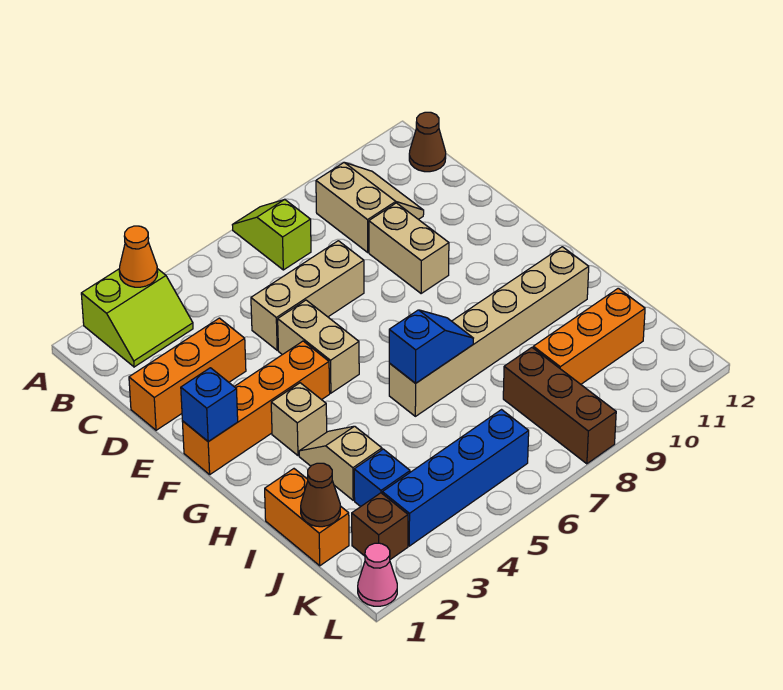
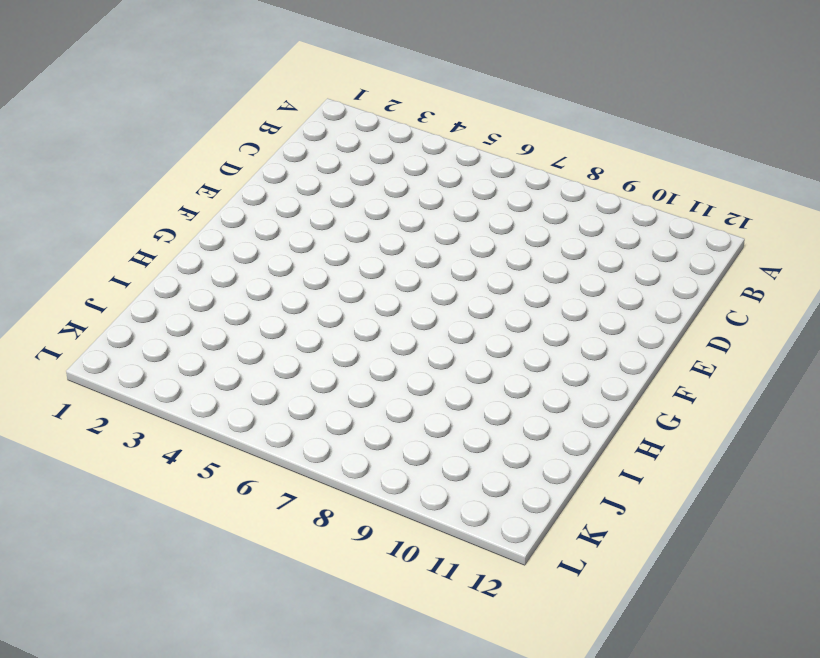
none -> lime 2x2 slope [81,269,193,367]
none -> lime 1x2 slope [233,199,311,270]
none -> tan 2x2 slope [316,163,424,252]

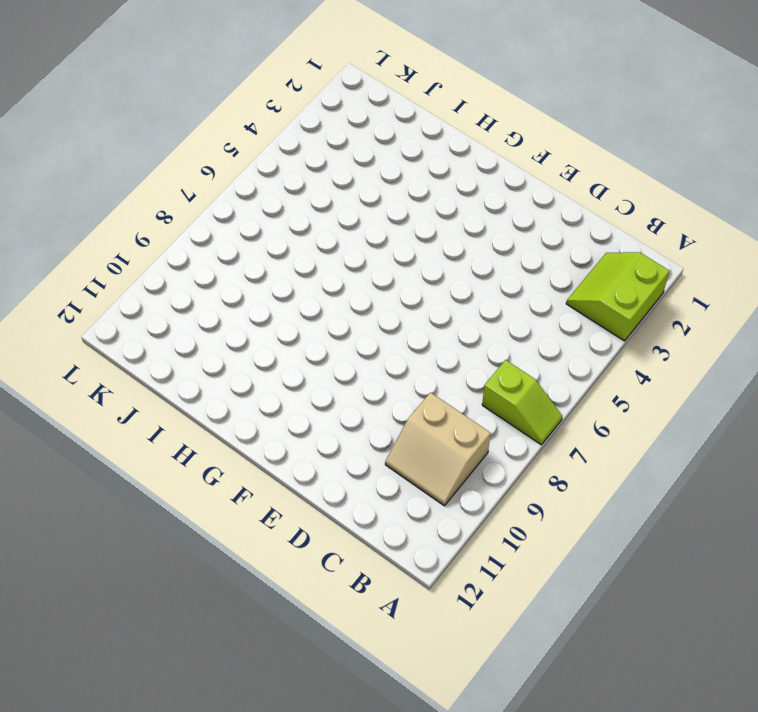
none -> brown 1x1 cone [409,112,446,172]
none -> orange 1x3 brick [129,318,246,430]
none -> tan 1x3 brick [251,241,364,350]

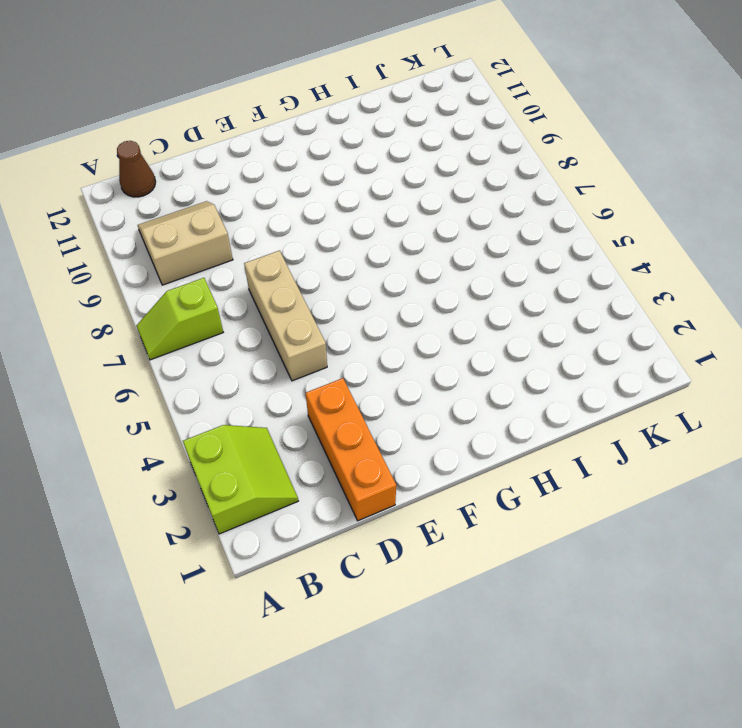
none -> tan 1x2 brick [369,203,449,293]
none -> tan 1x2 brick [278,300,359,393]
none -> orange 1x4 brick [182,341,330,474]

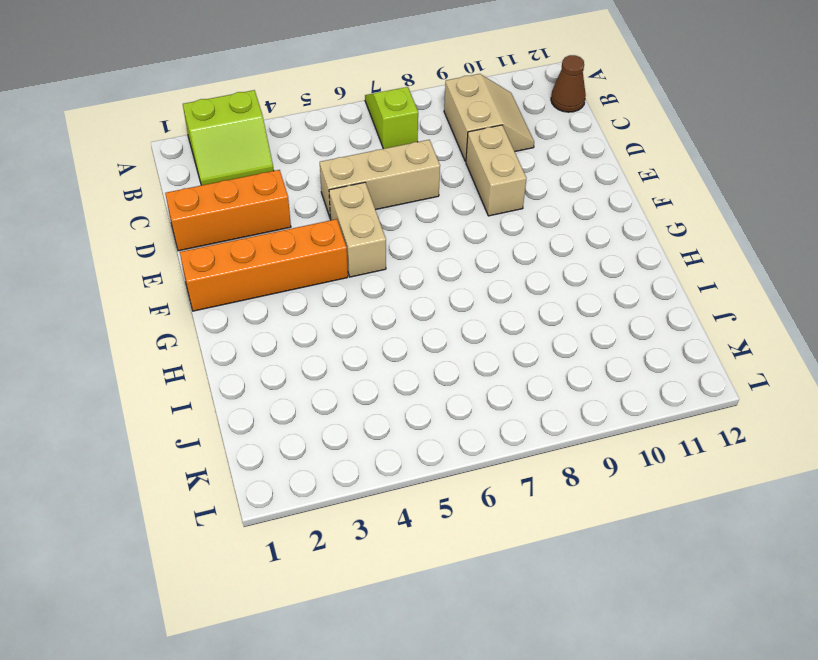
none -> tan 1x1 brick [271,383,327,456]
none -> tan 1x2 slope [299,426,382,500]
none -> tan 1x6 brick [389,247,589,416]

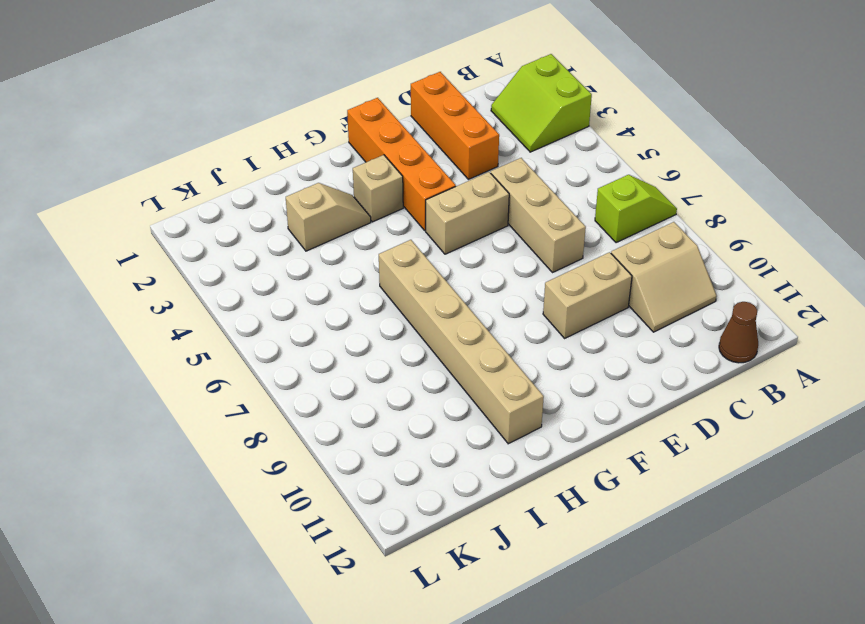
none -> orange 1x2 brick [265,469,349,566]
none -> blue 1x1 brick [354,449,410,507]
none -> brown 1x3 brick [503,348,616,464]

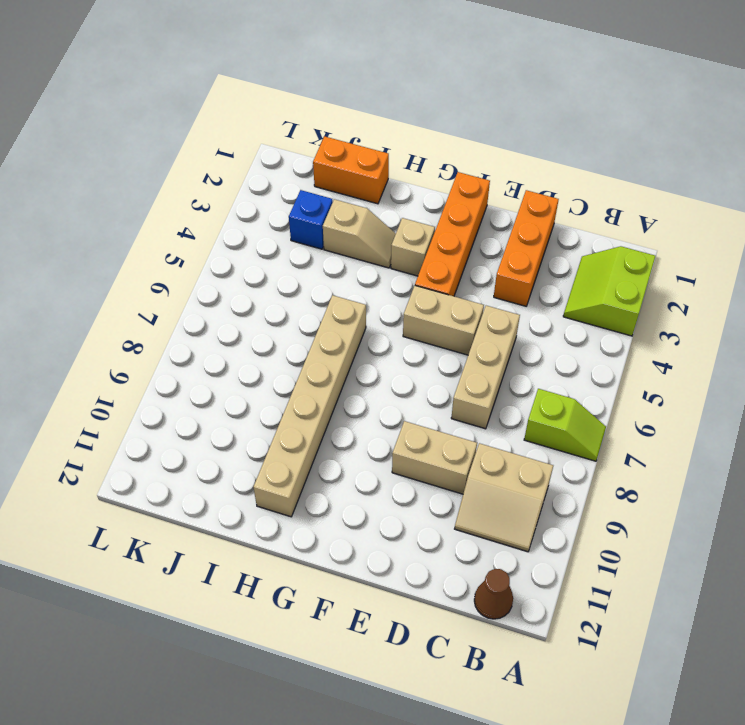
none -> brown 1x3 brick [503,348,616,464]
none -> orange 1x3 brick [533,288,645,384]
none -> brown 1x1 brick [352,493,408,560]

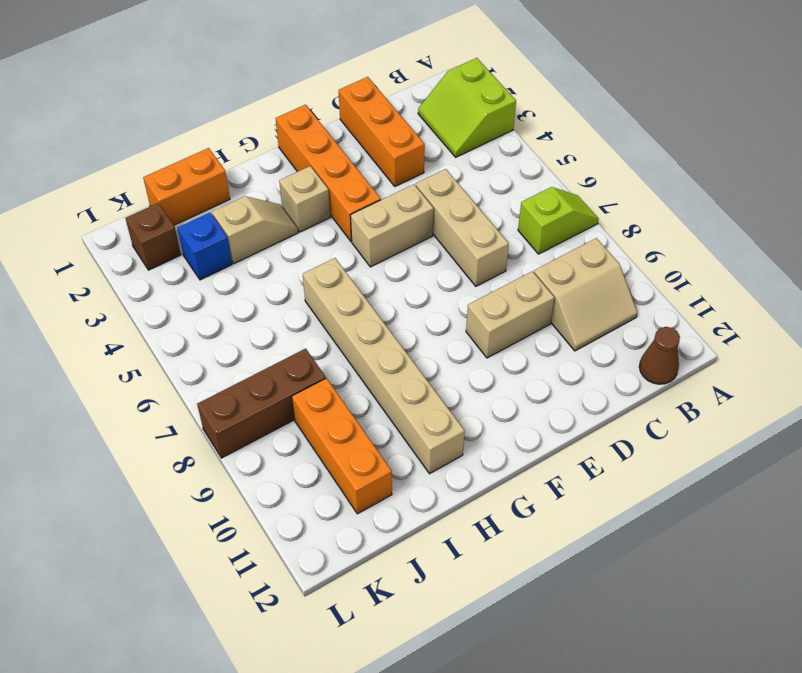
none -> blue 1x4 brick [382,410,529,546]
none -> pink 1x1 cone [358,543,397,606]
none -> orange 1x1 cone [119,226,158,287]

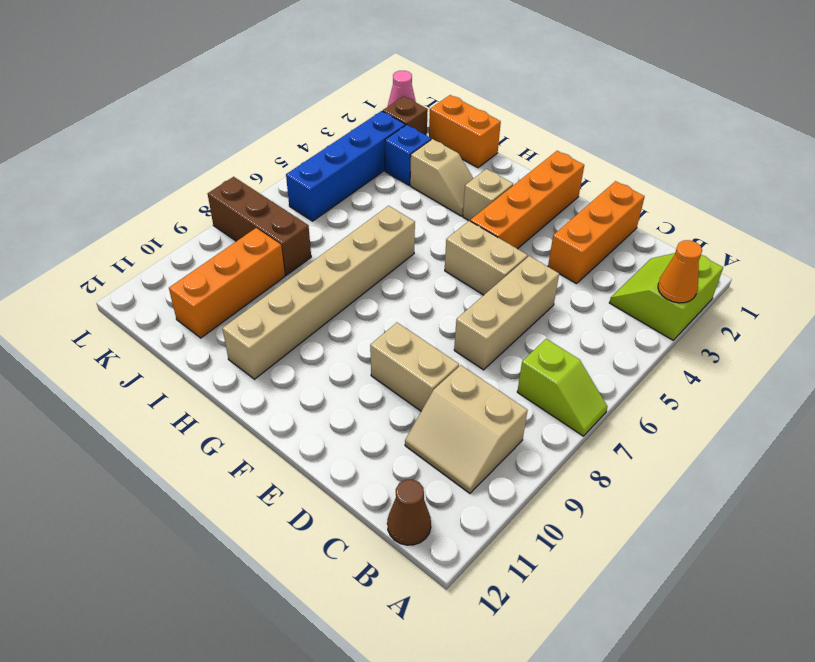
none -> blue 1x1 brick [181,368,238,442]
none -> blue 1x2 slope [389,310,473,383]
none -> brown 1x1 cone [301,463,340,527]

